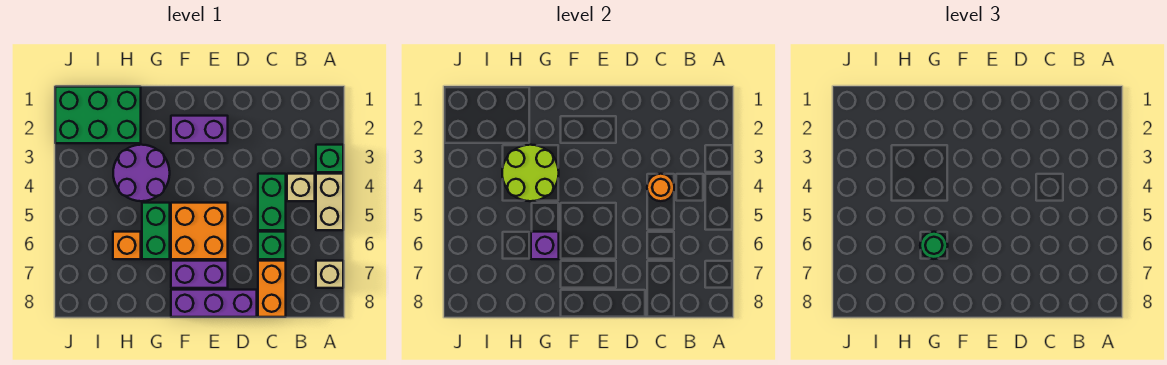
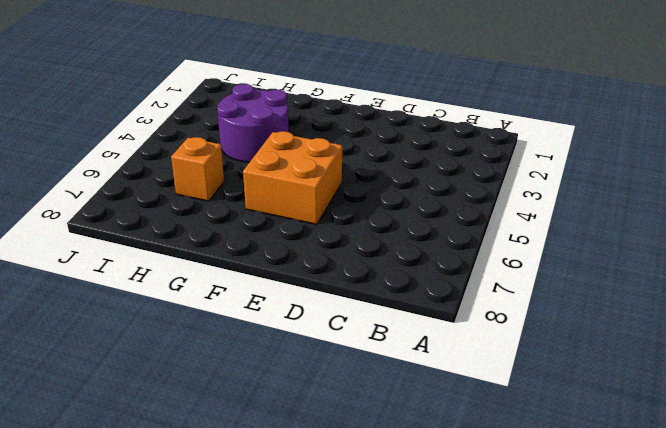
none -> green 1x1 brick [316,145,343,172]
none -> tan 1x2 brick [316,174,343,230]
none -> tan 1x1 brick [316,261,343,288]

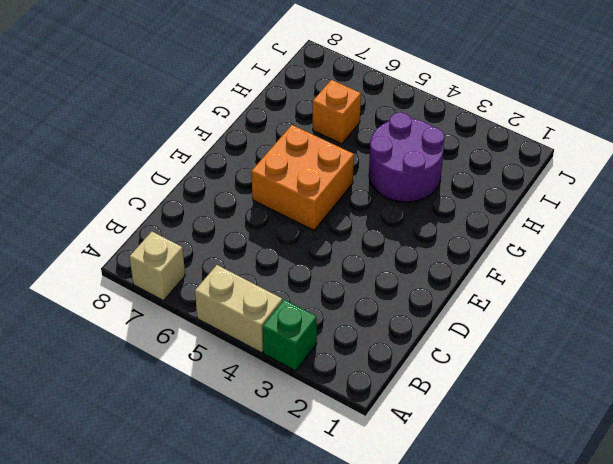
none -> tan 1x1 brick [287,174,315,201]
none -> green 1x2 brick [258,174,286,230]
none -> green 1x1 brick [258,232,286,259]

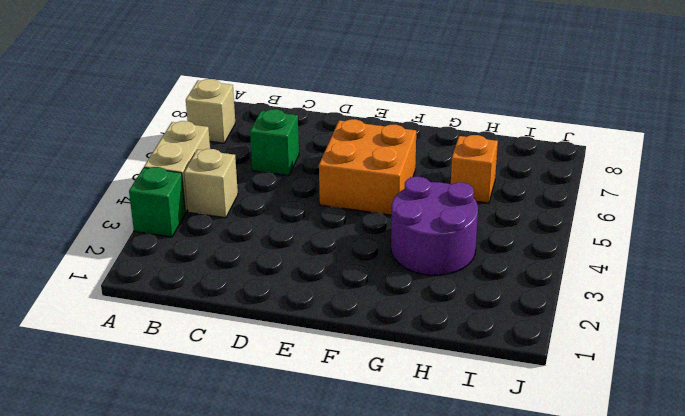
none -> green 1x2 brick [258,174,286,230]
none -> orange 1x2 brick [258,261,286,317]
none -> purple 1x3 brick [171,290,257,317]

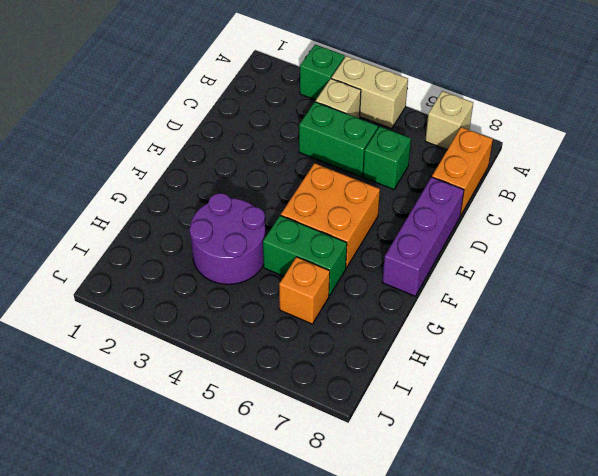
orange 1x2 brick [432,127,493,216] -> orange 1x2 brick turned to [258,261,286,317]
none -> purple 1x2 brick [171,116,228,143]
none -> purple 1x2 brick [171,261,228,288]
none -> green 2x3 brick [55,87,141,143]

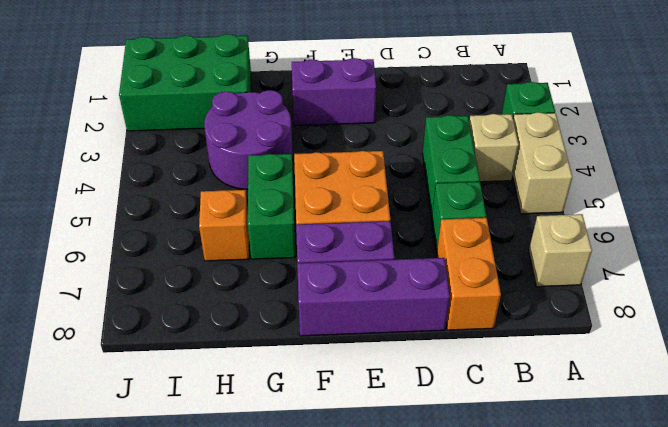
none -> orange 1x1 round brick [647,174,674,201]
none -> lime 2x2 round brick [502,145,559,201]
none -> purple 1x1 brick [531,232,559,259]

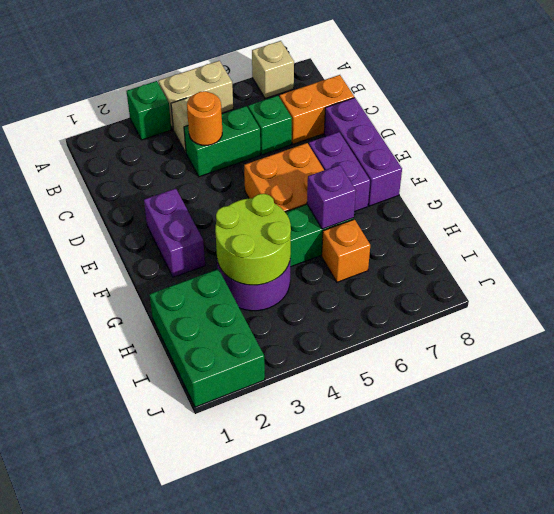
none -> green 1x1 round brick [920,232,948,259]

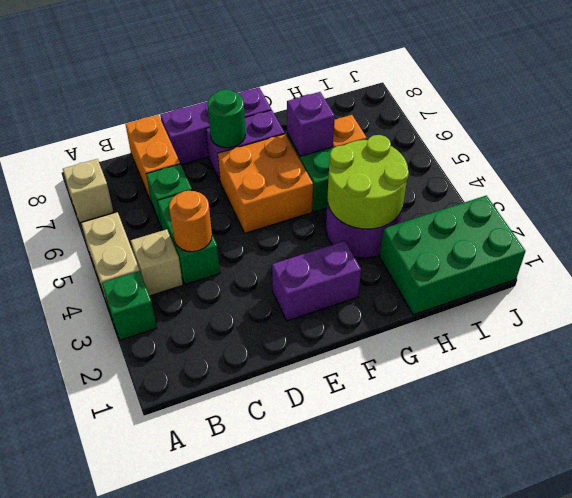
green 1x1 round brick [208,89,245,148] -> green 1x1 round brick moved to [920,232,948,259]

